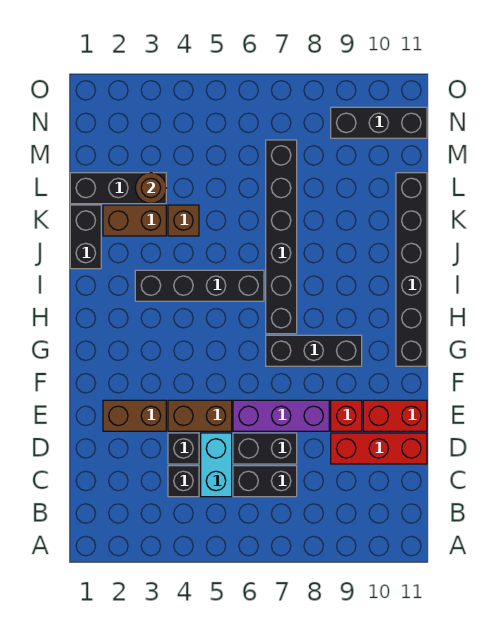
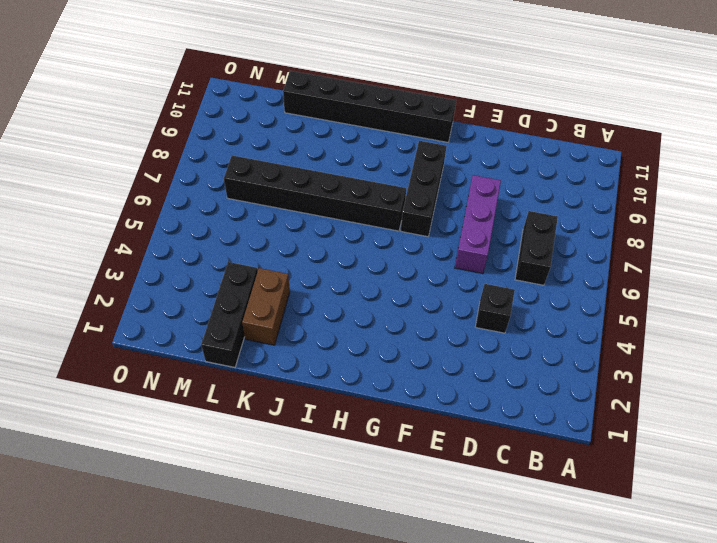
none -> black 1x1 brick [168,466,199,497]
none -> cyan 1x2 brick [201,433,232,497]
none -> black 1x2 brick [233,433,297,464]

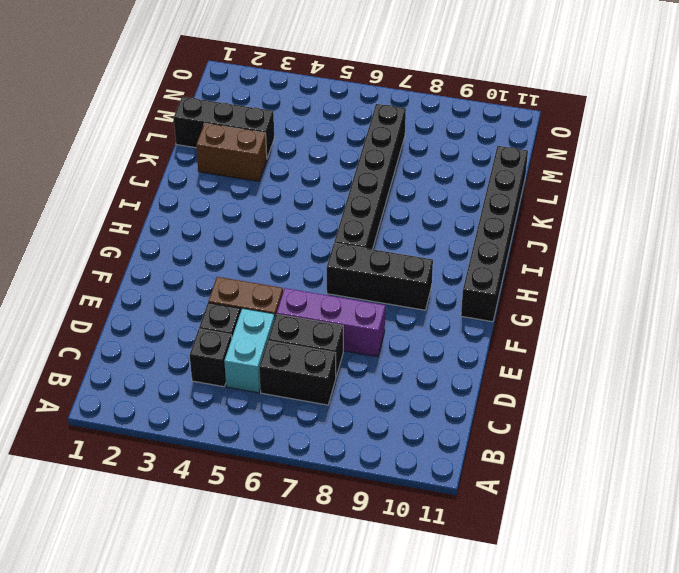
none -> red 1x3 brick [331,433,427,464]
none -> brown 1x2 brick [103,400,166,431]
none -> red 1x1 brick [331,400,362,431]

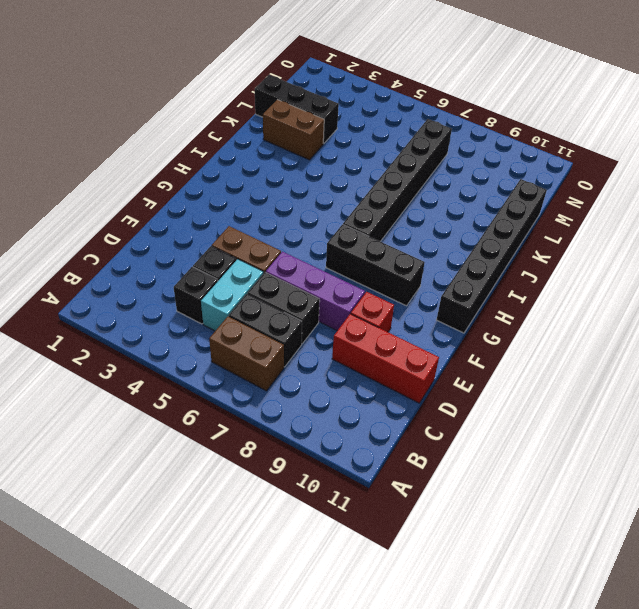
brown 1x2 brick [209,316,284,391] -> brown 1x2 brick moved to [103,400,166,431]
none -> red 1x2 brick [363,400,427,431]
none -> black 1x4 brick [135,270,264,301]
none -> black 1x2 brick [70,205,101,269]

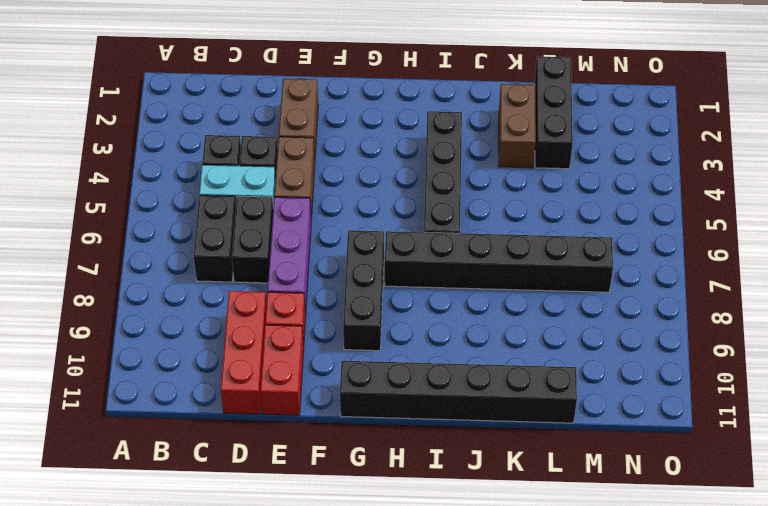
none -> black 1x2 brick [70,205,101,269]
none -> brown 1x1 brick [168,205,199,236]
none -> black 1x3 brick [331,107,427,138]

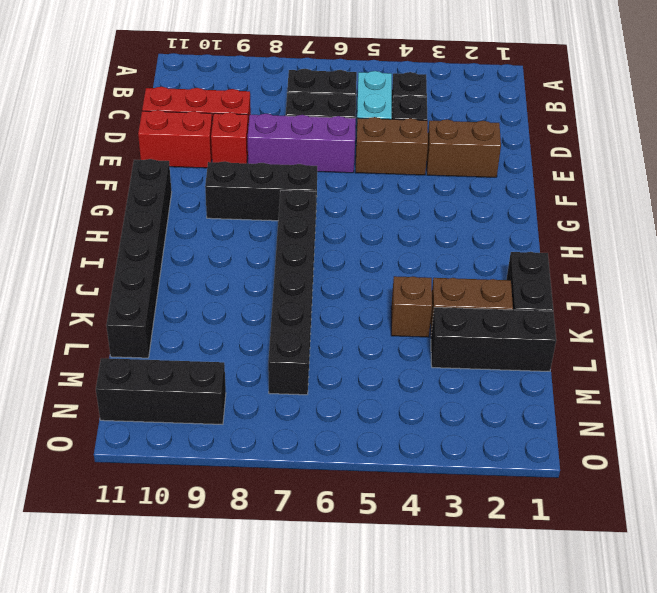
none -> black 1x4 brick [135,270,264,301]
none -> brown 1x1 round brick [135,173,166,203]

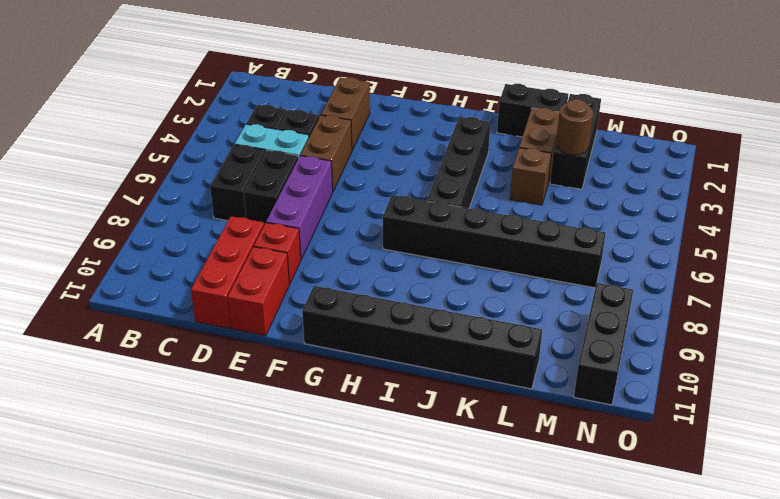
none -> black 1x3 brick [266,335,362,366]

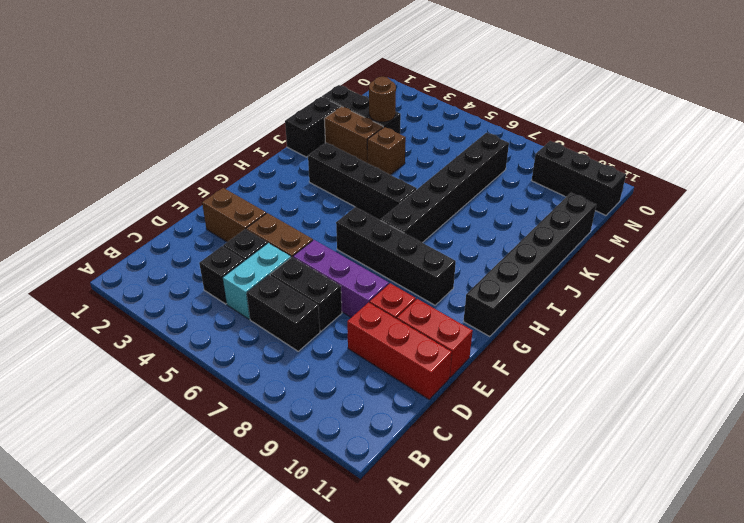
black 1x4 brick [336,207,456,305] -> black 1x3 brick [266,335,362,366]

